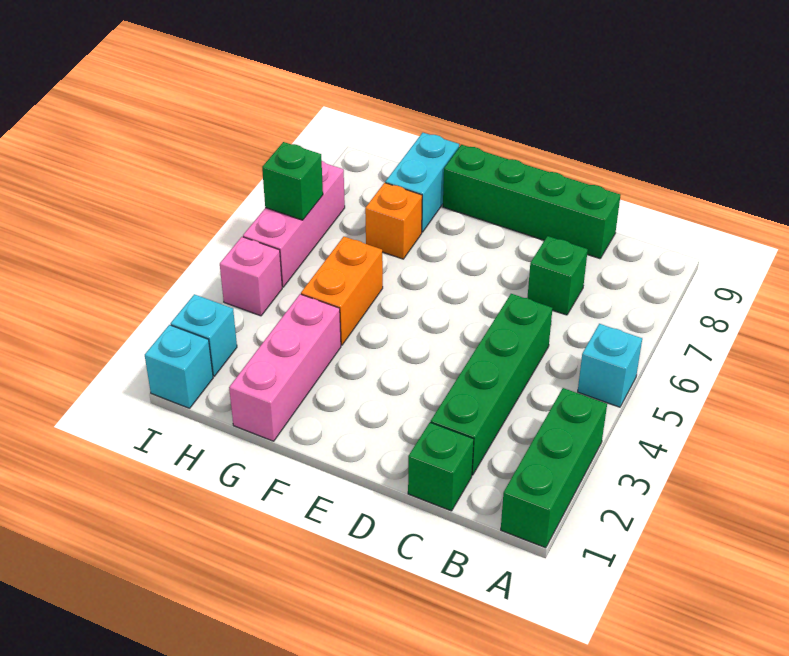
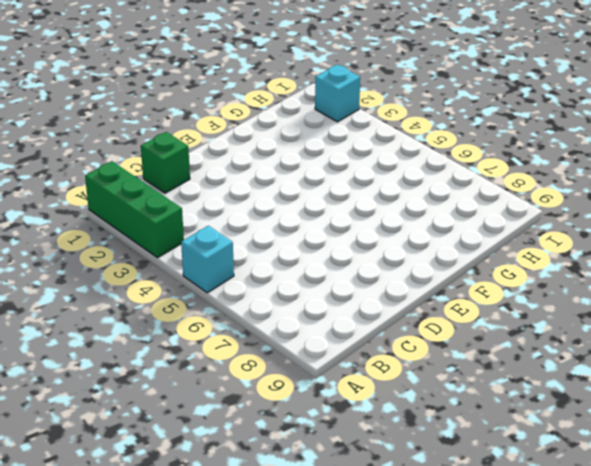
none -> green 1x4 brick [431,294,553,475]
none -> green 1x1 brick [527,236,588,315]
none -> green 1x4 brick [443,145,621,259]

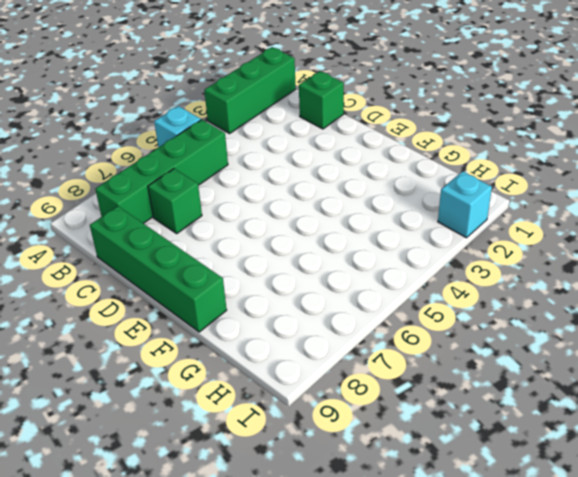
green 1x4 brick [95,120,228,223] -> green 1x4 brick moved to [431,294,553,475]
none -> pink 1x3 brick [229,294,341,441]
none -> orange 1x2 brick [301,237,383,345]
none -> orange 1x1 brick [365,183,422,259]

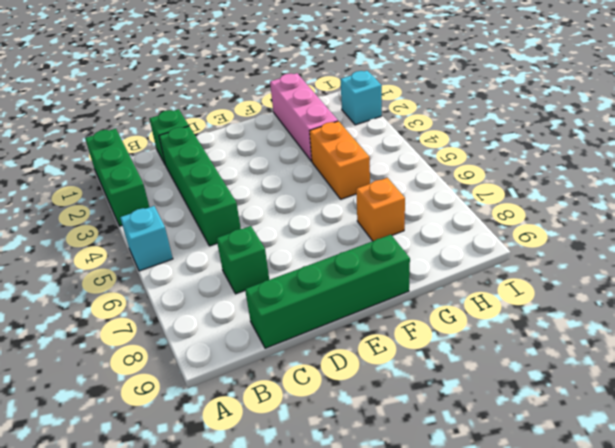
none -> cyan 1x2 brick [385,133,459,232]
none -> cyan 1x1 brick [145,325,213,408]
none -> pink 1x1 brick [220,237,282,316]

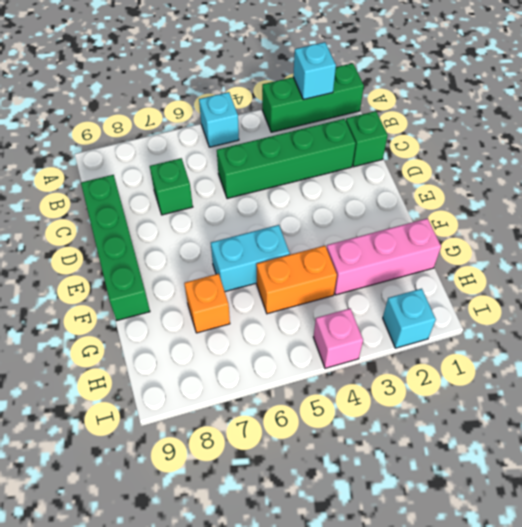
cyan 1x1 brick [293,42,336,100] -> cyan 1x1 brick moved to [145,325,213,408]
cyan 1x2 brick [211,225,290,292] -> cyan 1x2 brick moved to [385,133,459,232]
none -> pink 1x3 brick [243,161,345,287]
none -> green 1x1 brick [262,142,323,220]

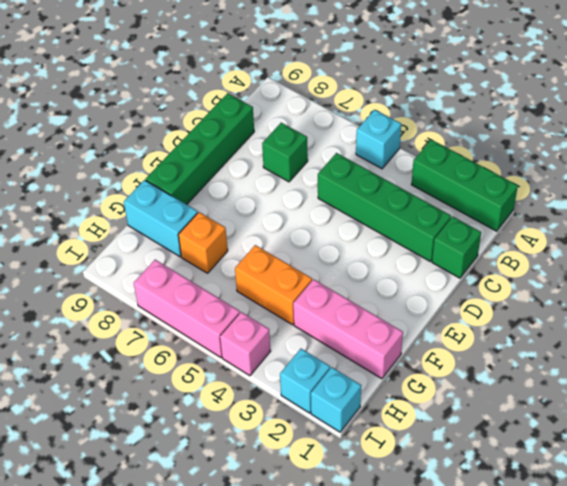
none -> green 1x1 brick [262,142,323,220]

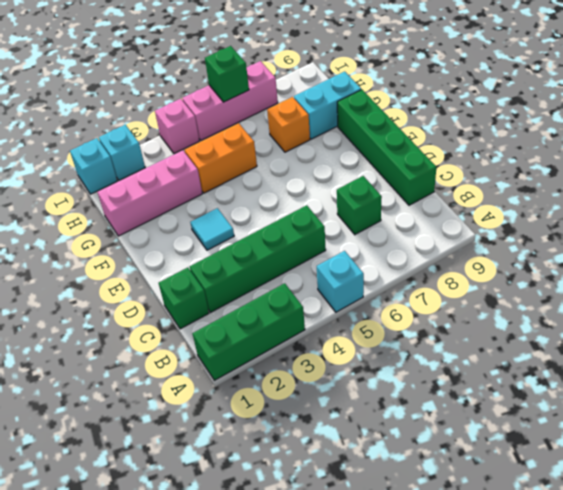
cyan 1x1 tile [190,208,234,250] -> none

